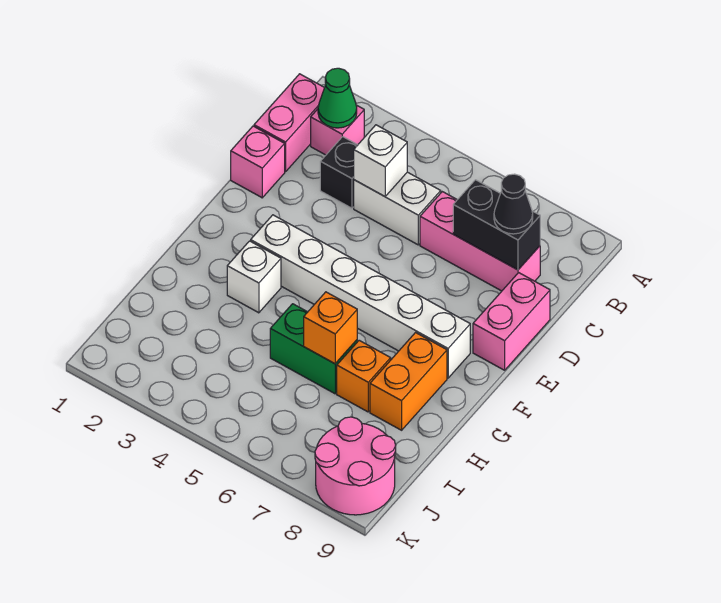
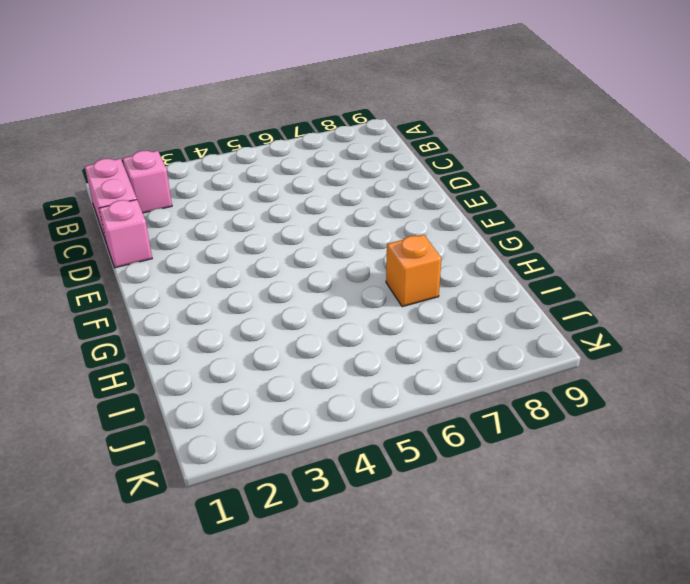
none -> black 1x1 brick [320,137,357,208]
none -> white 1x2 brick [354,172,441,245]
none -> pink 1x3 brick [420,192,540,291]

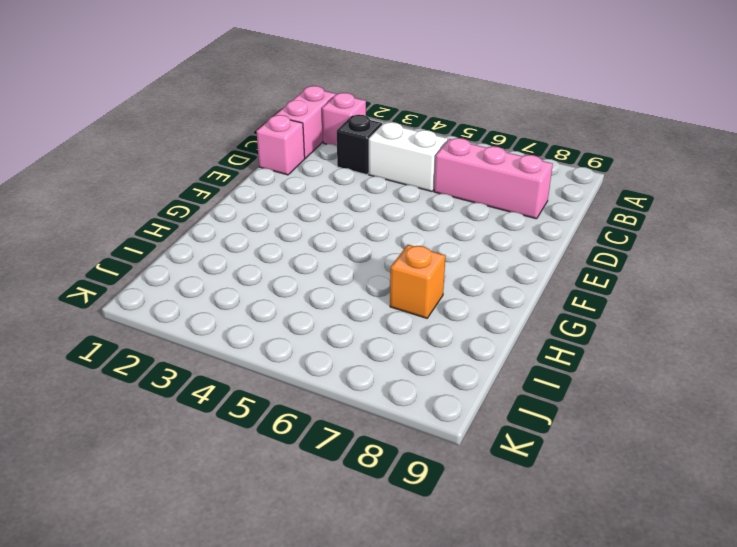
none -> pink 1x2 brick [473,273,550,370]
none -> white 1x6 brick [251,215,470,378]
none -> white 1x1 brick [227,241,281,313]

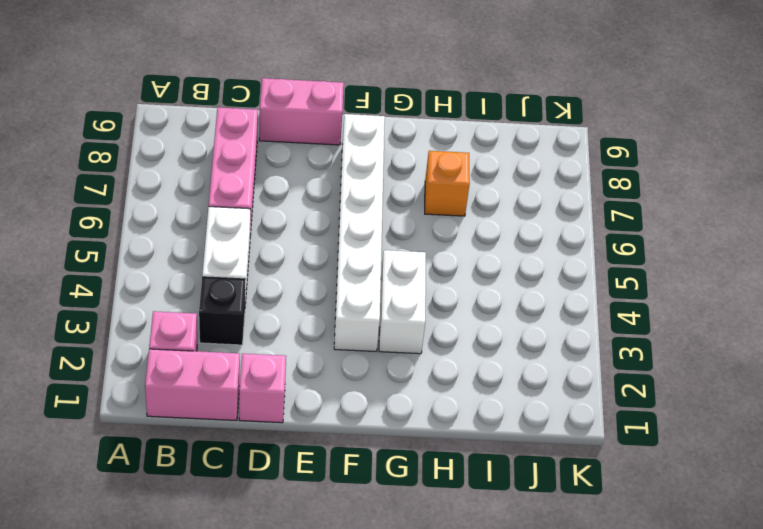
white 1x2 brick [379,250,426,354] -> white 1x1 brick [227,241,281,313]
none -> orange 1x2 brick [370,333,447,430]
none -> green 1x2 brick [270,304,357,394]
none -> pink 2x2 round brick [315,417,396,515]

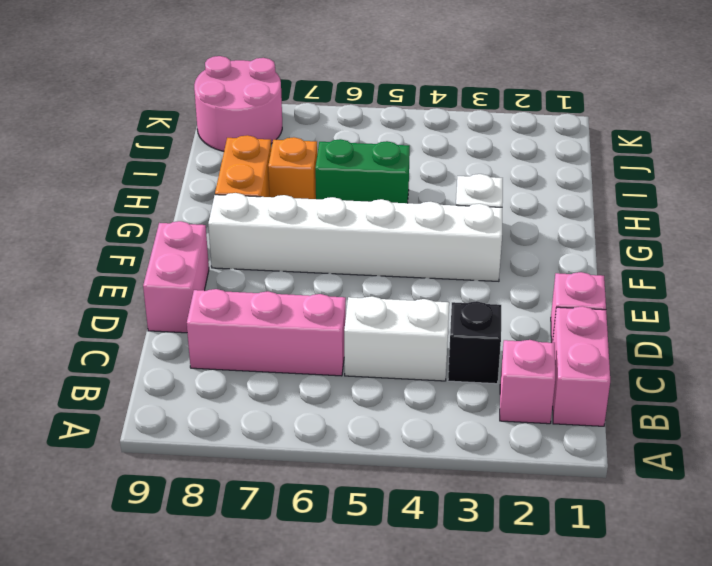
none -> green 1x1 cone [318,68,357,128]
none -> white 1x1 brick [354,125,407,196]
none -> black 1x2 brick [453,180,540,270]

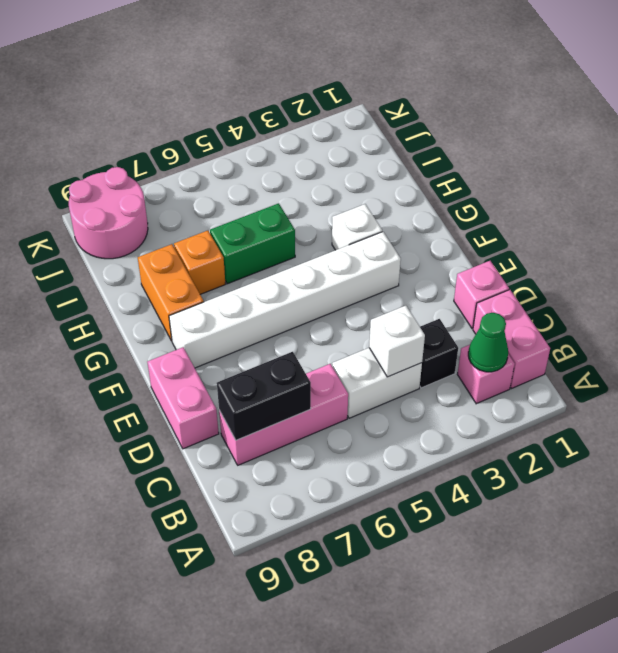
none -> orange 1x1 brick [304,292,357,364]
none -> black 1x1 cone [494,174,533,234]

